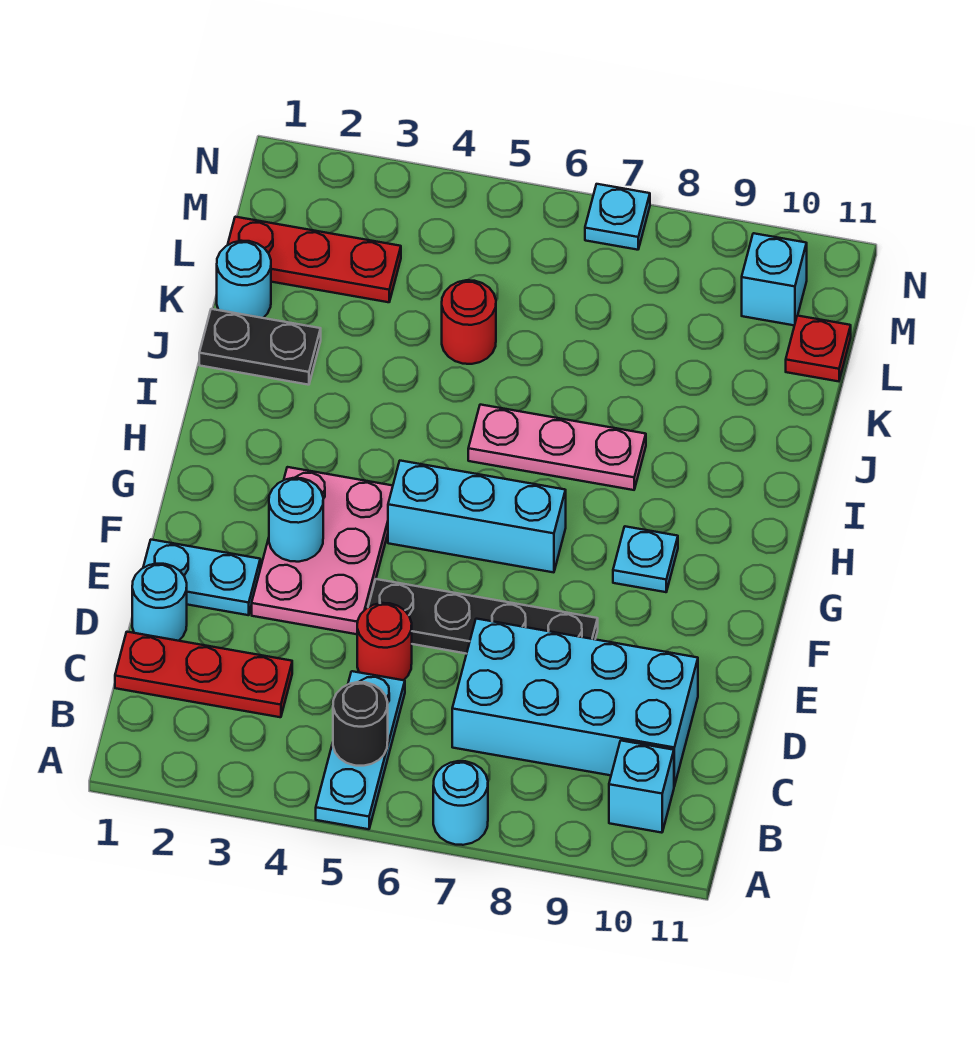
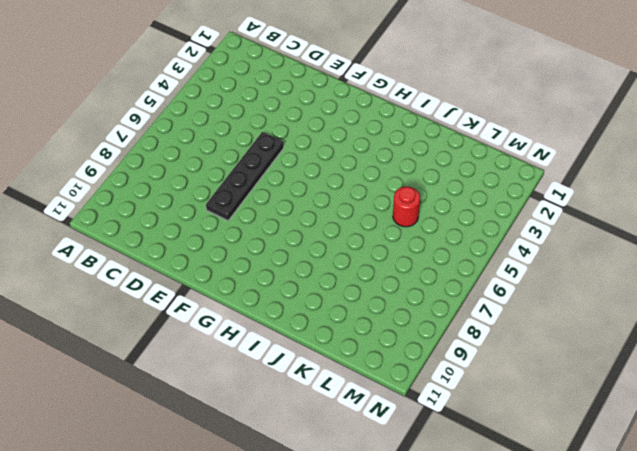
none -> cyan 1x3 plate [316,671,405,829]
none -> cyan 1x1 round brick [433,761,488,845]
none -> cyan 1x1 brick [609,741,674,833]

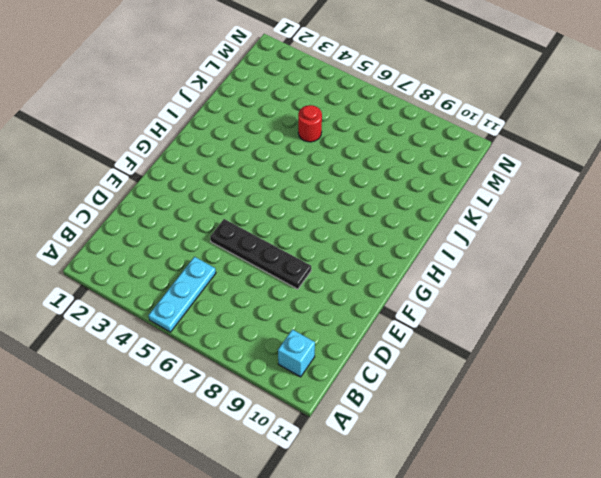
none -> cyan 1x1 round brick [433,761,488,845]
none -> red 1x3 plate [115,632,292,717]
none -> cyan 2x4 brick [452,619,698,786]

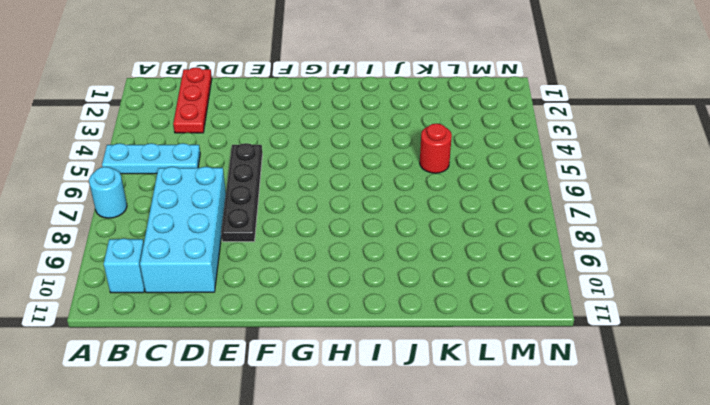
none -> cyan 1x1 round brick [132,564,187,641]
none -> red 1x1 round brick [357,603,412,680]
none -> cyan 1x2 plate [143,540,260,615]

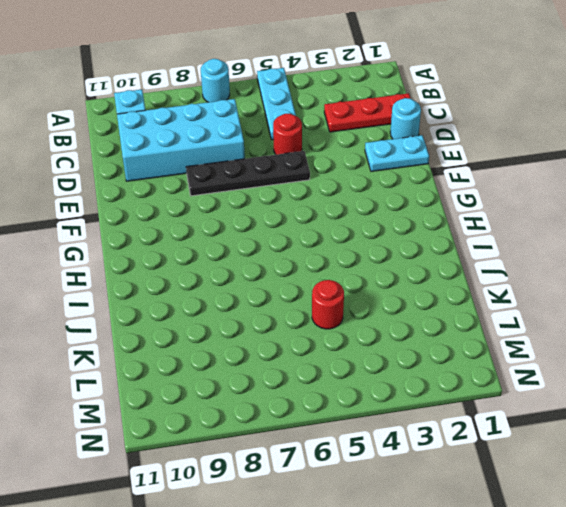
none -> pink 2x3 plate [252,467,393,634]
none -> cyan 1x3 brick [388,461,566,572]
none -> cyan 1x1 plate [613,526,678,592]

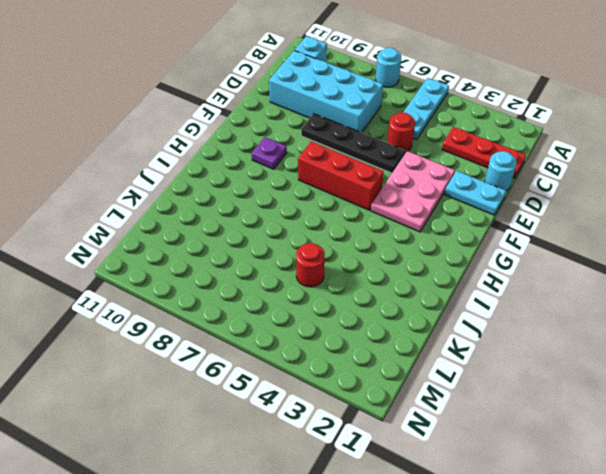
red 1x3 brick [298,142,384,210] -> cyan 1x3 brick [388,461,566,572]
purple 1x1 plate [252,137,287,169] -> cyan 1x1 plate [613,526,678,592]
none -> pink 1x3 plate [468,405,646,490]
none -> black 1x2 plate [199,309,321,385]
none -> cyan 1x1 round brick [217,241,271,318]

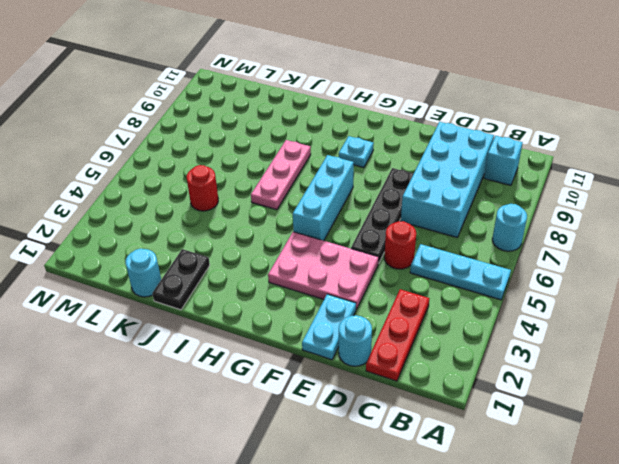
none -> red 1x3 plate [228,217,401,302]
none -> red 1x1 plate [786,316,851,381]
none -> cyan 1x1 brick [742,233,807,325]

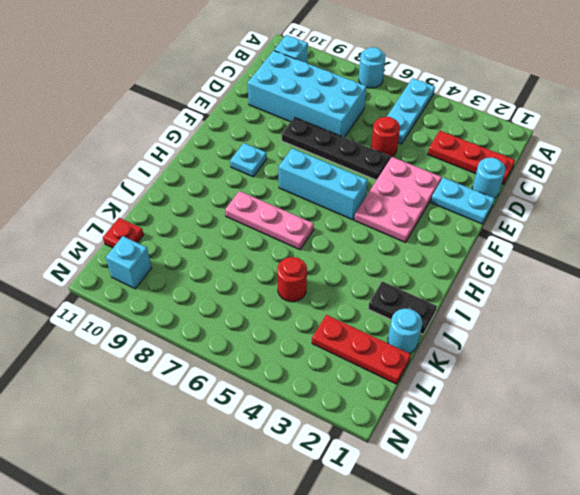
none -> cyan 1x1 plate [585,184,650,250]
none -> black 1x1 round brick [333,682,388,766]
none -> cyan 1x1 round brick [269,478,323,562]

